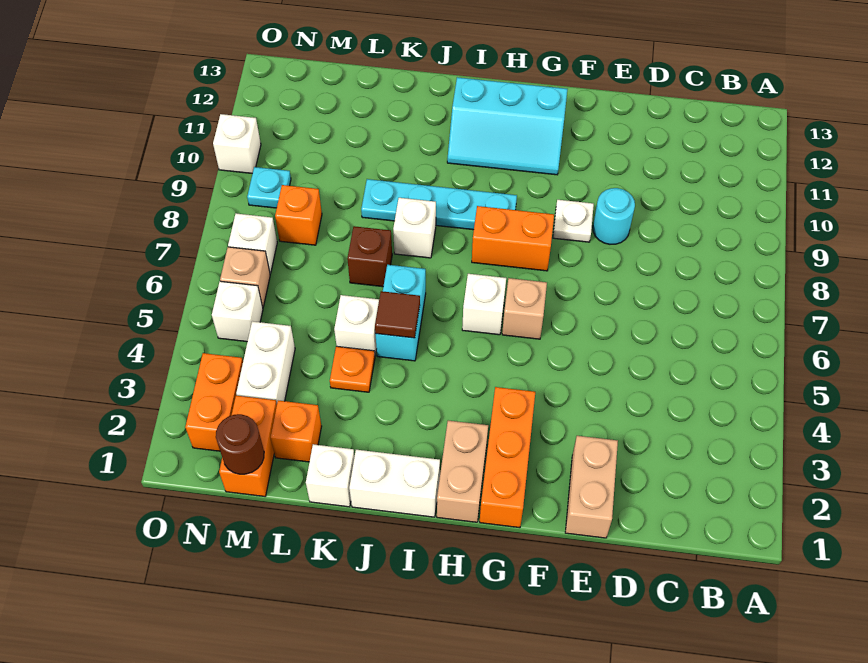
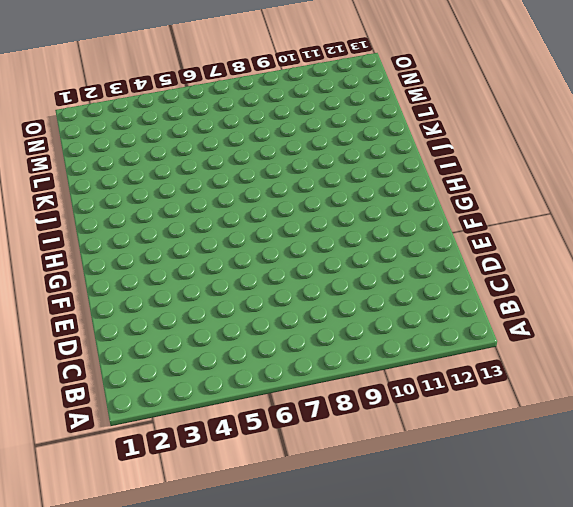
none -> tan 1x2 brick [565,436,618,538]
none -> cyan 1x1 round brick [593,188,635,244]
none -> white 1x1 plate [553,200,594,242]

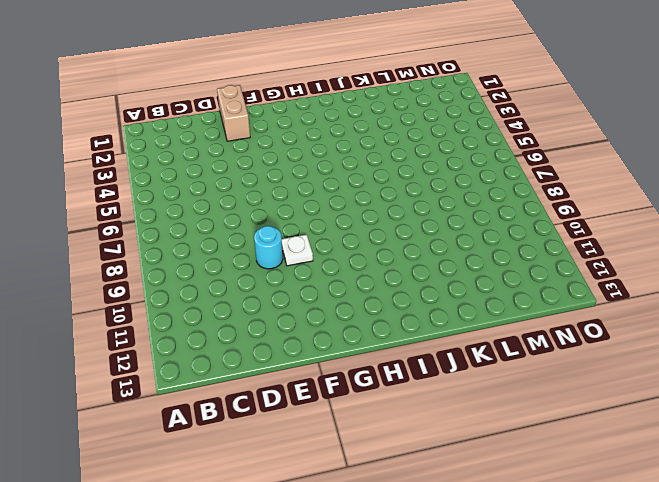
none -> orange 1x3 brick [480,387,535,528]
none -> tan 1x1 brick [502,278,547,339]
none -> orange 1x2 brick [472,206,554,271]

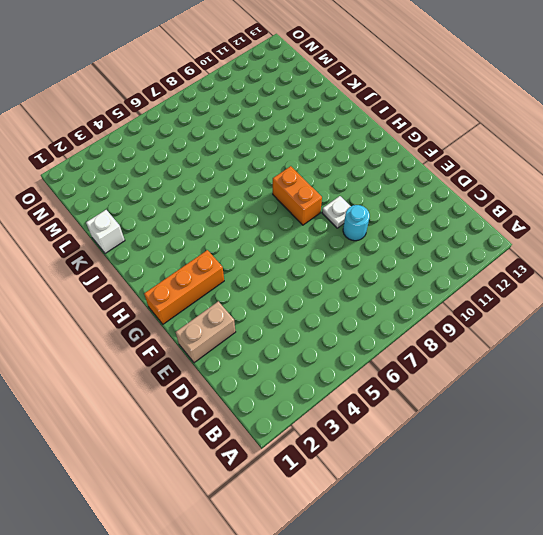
none -> tan 1x1 brick [502,278,547,339]
none -> cyan 2x3 slope [447,77,567,175]
none -> tan 1x2 brick [437,420,488,522]

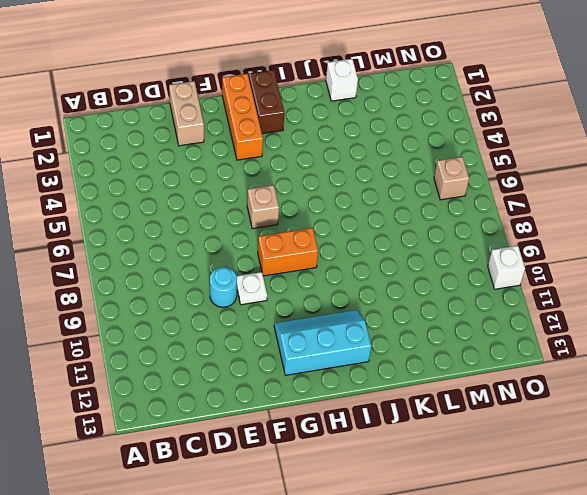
brown 1x2 brick [249,70,284,134] -> tan 1x2 brick [437,420,488,522]
none -> white 1x1 brick [462,274,506,335]
none -> cyan 1x4 plate [361,179,517,230]
none -> white 1x2 brick [349,450,440,517]

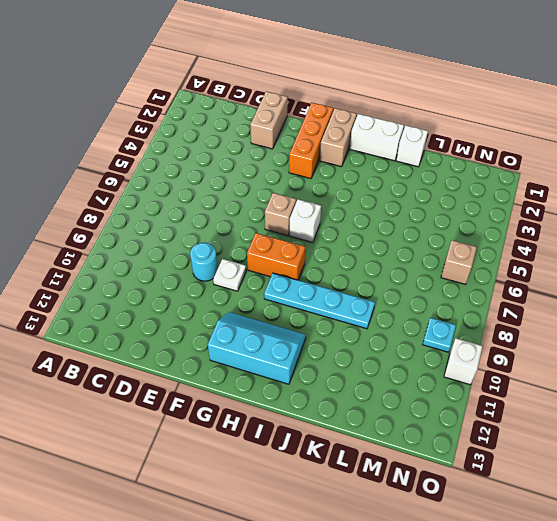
none -> cyan 1x2 brick [375,265,426,361]
none -> white 1x1 brick [393,198,436,258]
none -> orange 1x1 plate [330,346,375,392]

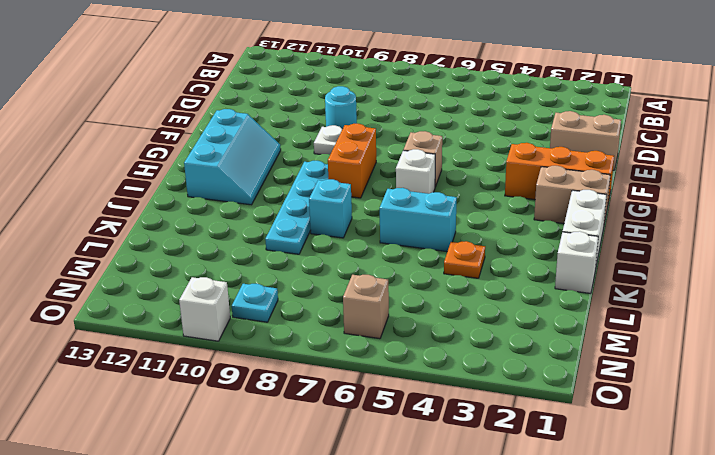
cyan 1x1 brick [309,179,352,238] -> white 1x1 brick [393,198,436,258]
none -> white 1x1 brick [334,295,379,355]
none -> brown 1x1 brick [347,226,392,287]
none -> orange 1x1 brick [270,401,322,462]

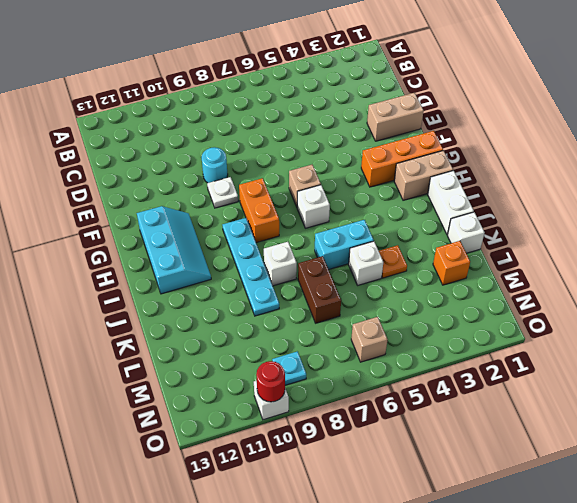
brown 1x2 brick [298,256,341,323] -> brown 1x1 brick [347,226,392,287]
red 1x1 round brick [256,361,285,402] -> none
none -> orange 1x2 brick [219,396,277,496]
none -> white 1x2 brick [236,321,295,403]
none -> orange 1x1 brick [275,185,322,245]

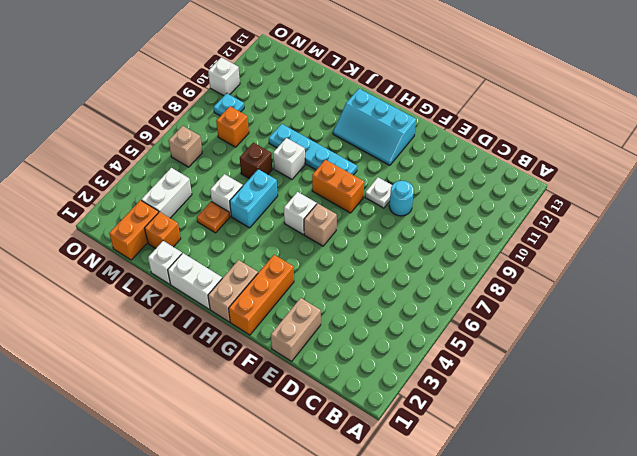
none -> orange 1x2 brick [185,353,243,451]
none -> white 1x1 brick [212,281,263,342]
none -> white 1x1 brick [228,213,277,274]

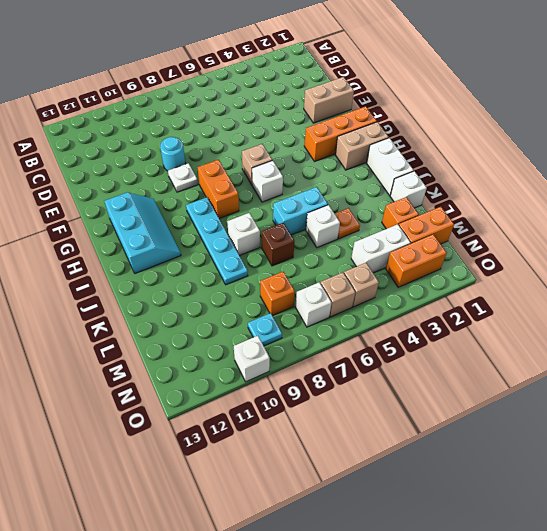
tan 1x1 brick [344,263,379,307] -> white 1x1 brick [212,281,263,342]
none -> brown 1x1 tile [375,291,420,338]
none -> brown 1x1 round brick [216,414,264,474]

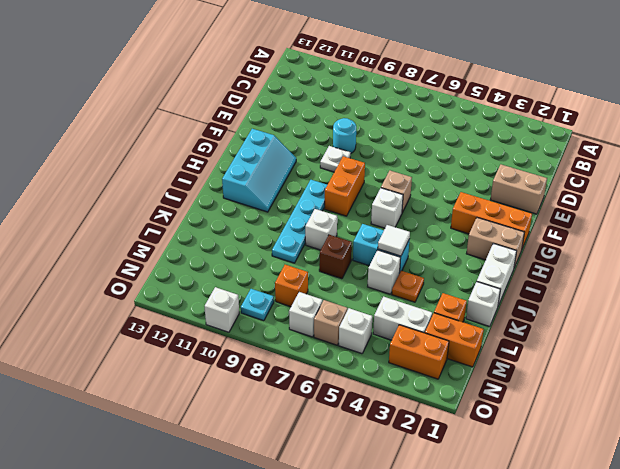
white 1x1 tile [378,225,410,256] -> brown 1x1 tile [375,291,420,338]
none -> brown 1x1 round brick [216,414,264,474]

